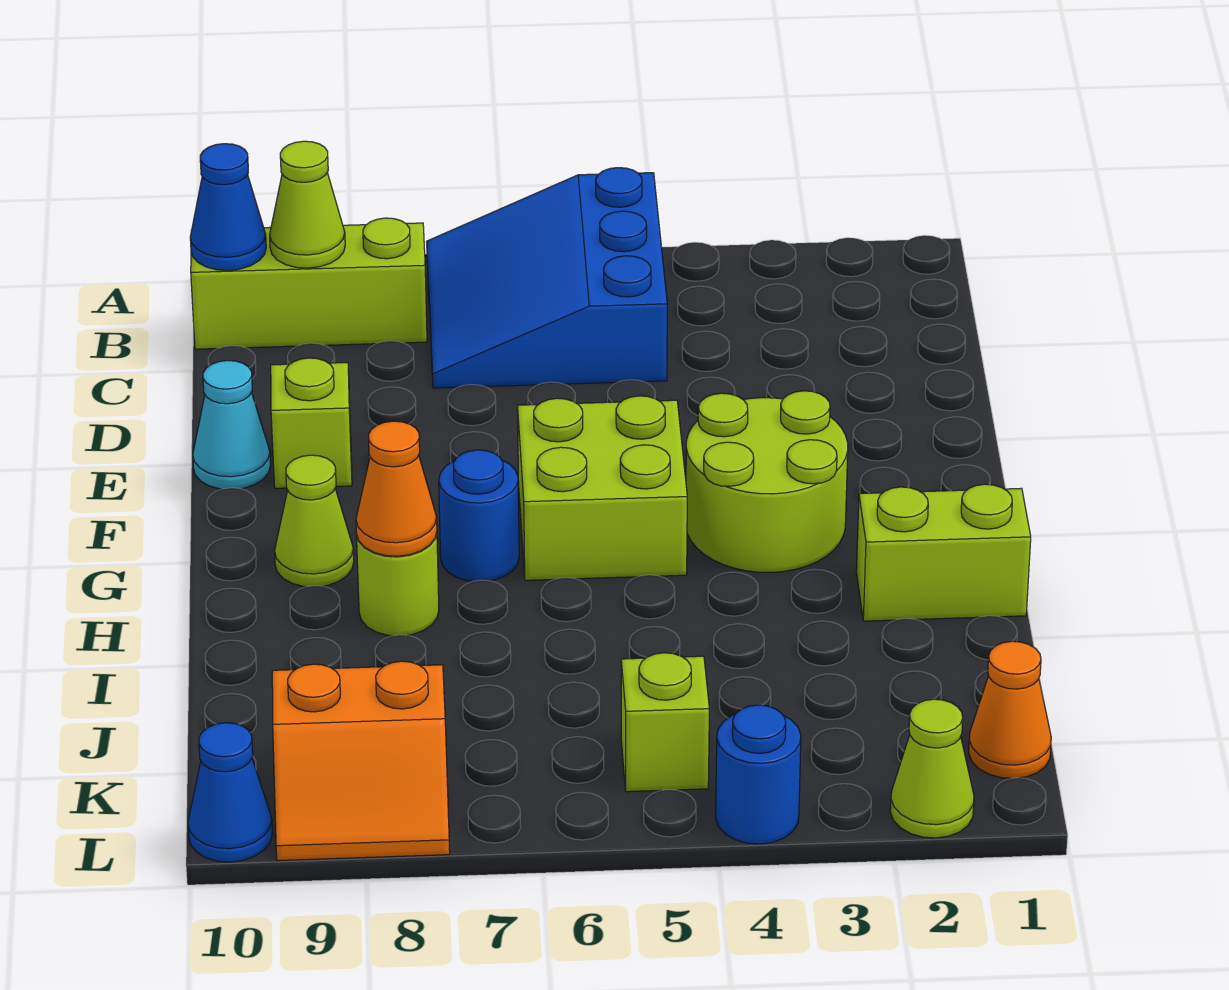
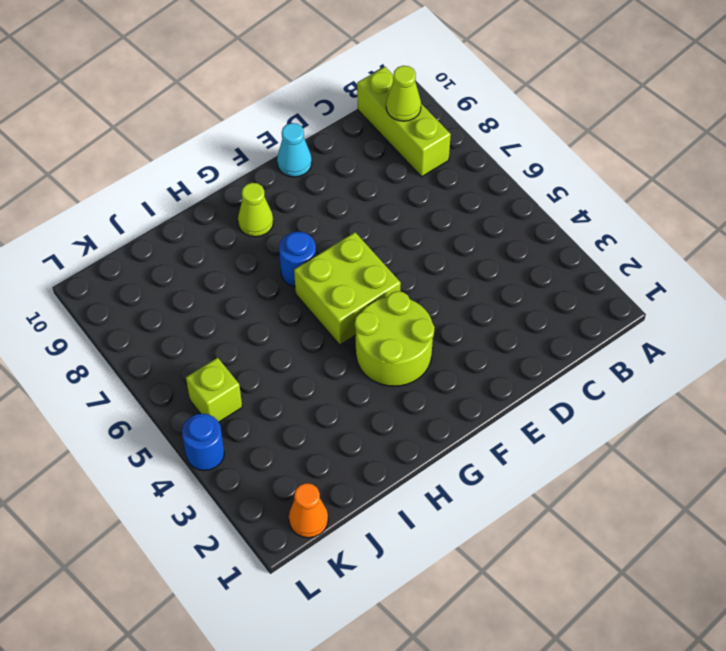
none -> blue 3x3 slope [427,168,667,388]
none -> lime 1x1 brick [271,358,352,488]
none -> lime 1x2 brick [856,484,1031,621]

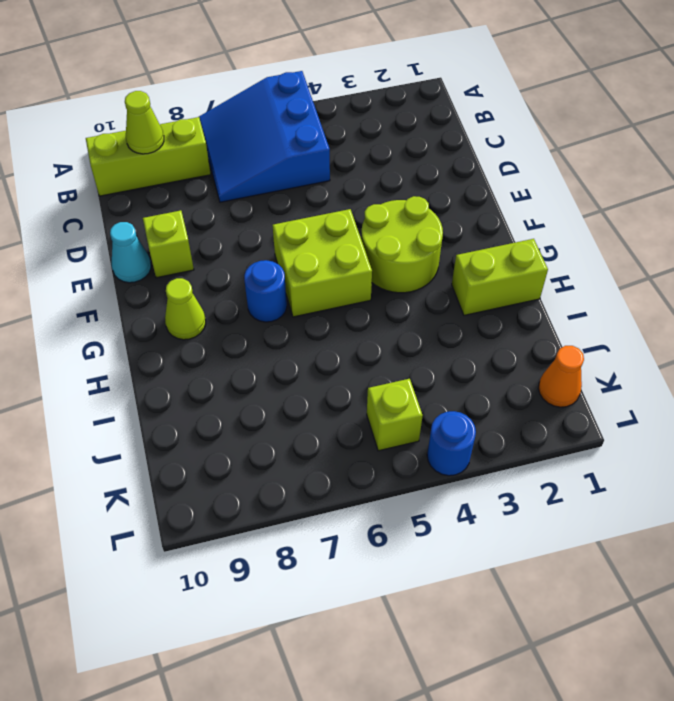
none -> lime 1x1 round brick [356,533,439,636]
none -> orange 2x2 slope [272,661,450,861]
none -> lime 1x1 cone [890,699,974,838]

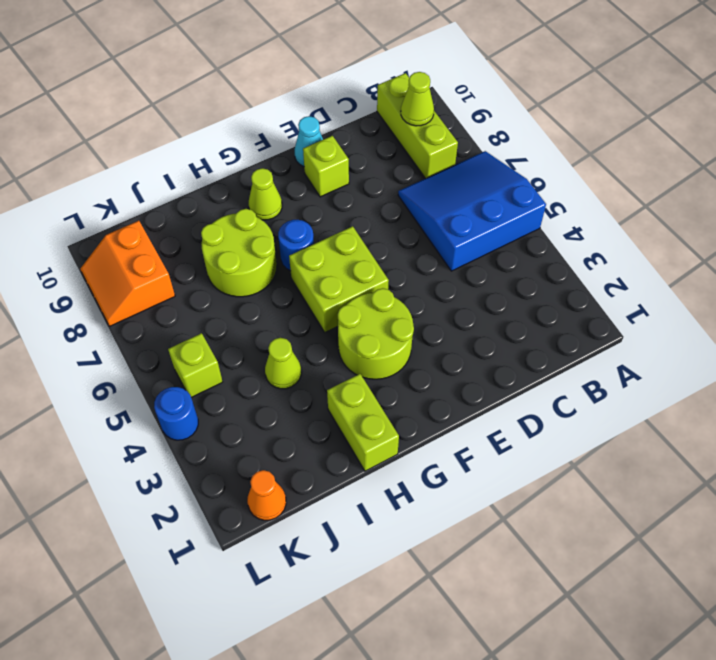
lime 2x2 round brick [201,209,277,297] -> lime 1x1 round brick [356,533,439,636]
lime 1x1 cone [265,338,301,389] -> lime 1x1 cone moved to [890,699,974,838]
none -> blue 1x1 cone [188,723,272,862]
none -> blue 1x1 cone [190,144,266,270]
none -> orange 1x1 cone [356,421,437,556]

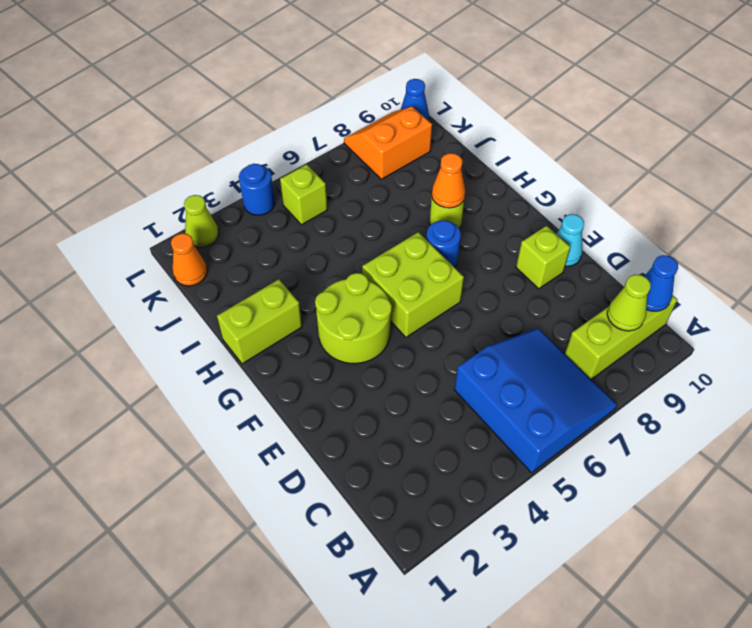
none -> lime 1x1 cone [274,455,354,587]

